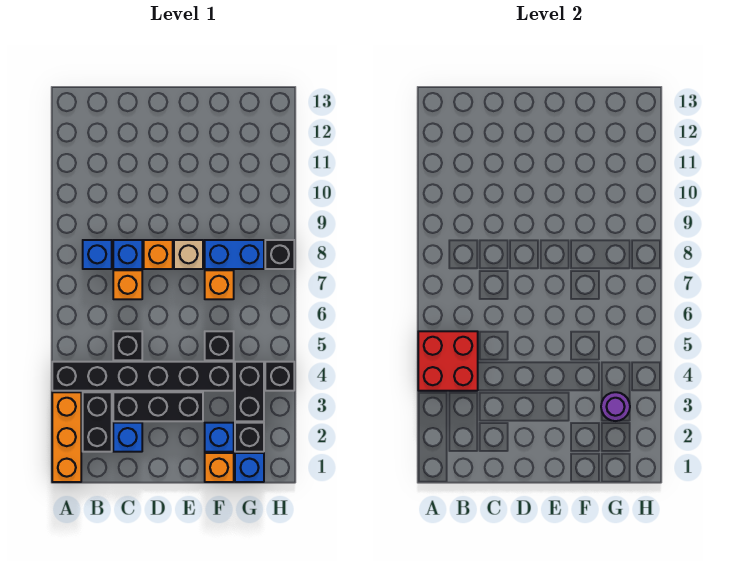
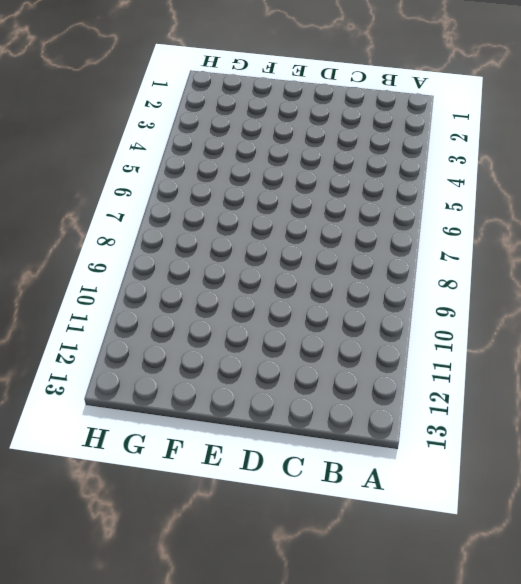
none -> orange 1x3 brick [52,392,81,482]
none -> black 1x6 brick [52,362,234,391]
none -> black 1x2 brick [83,392,112,452]

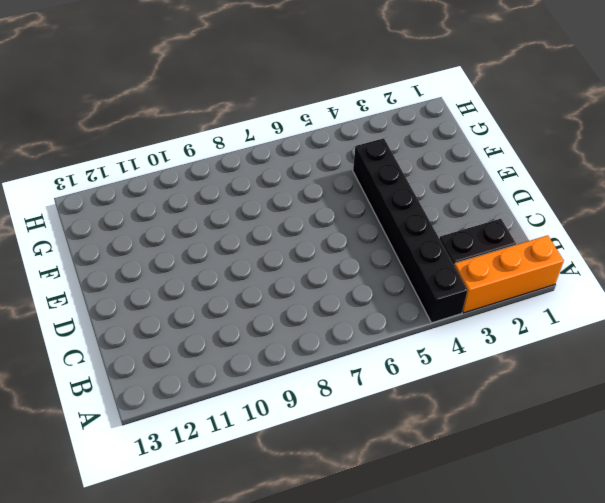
none -> blue 1x1 brick [83,240,112,269]
none -> blue 1x1 brick [113,423,142,452]
none -> black 1x3 brick [113,392,203,421]

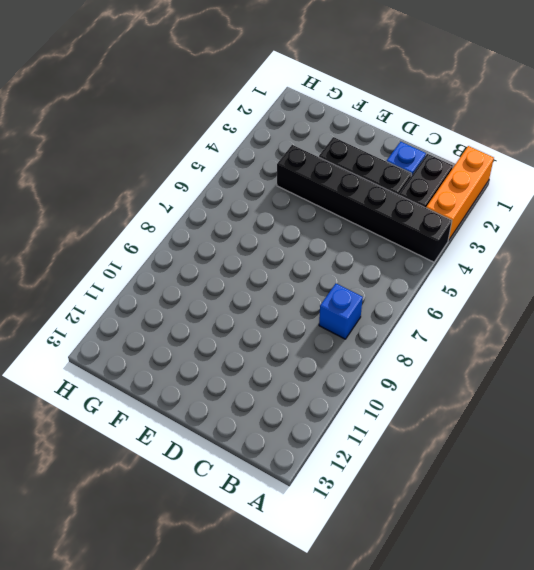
none -> black 1x1 brick [113,331,142,360]
none -> orange 1x1 brick [113,270,142,299]
none -> blue 1x1 brick [113,240,142,269]

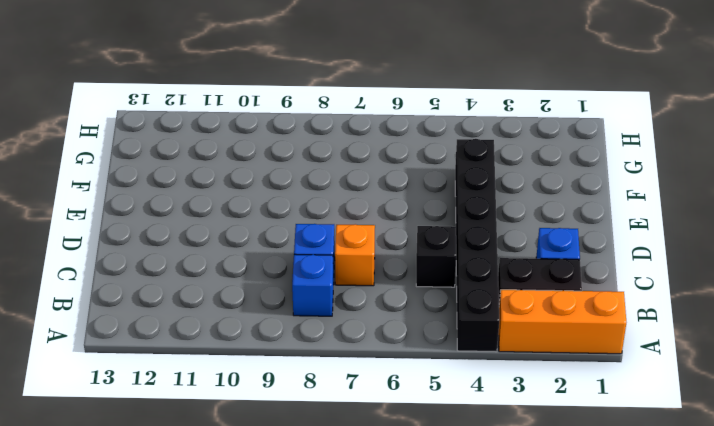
none -> black 1x3 brick [113,392,203,421]
none -> orange 1x1 brick [144,240,173,269]
none -> tan 1x1 brick [174,240,203,269]

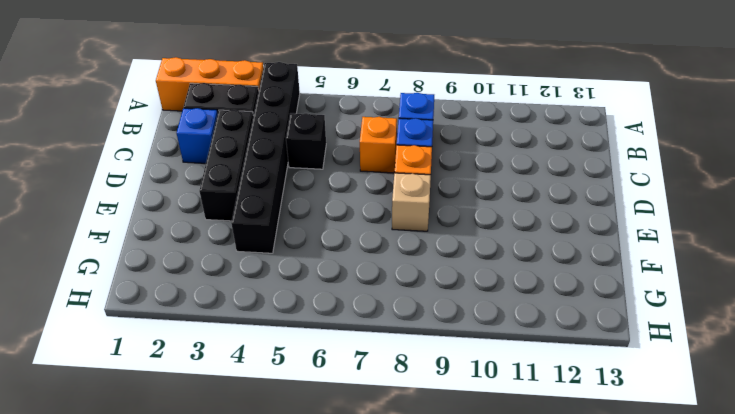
none -> orange 1x1 brick [205,453,234,482]
none -> blue 1x1 brick [205,423,234,452]
none -> black 1x1 brick [205,331,234,360]

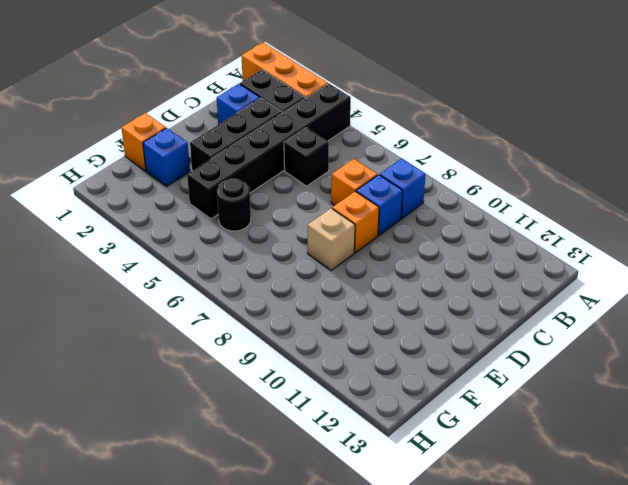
black 1x1 round brick [217,178,251,231] -> black 1x1 brick [205,331,234,360]
none -> orange 1x1 brick [205,270,234,299]
none -> blue 1x2 brick [205,240,264,269]
none -> blue 1x1 brick [235,453,264,482]

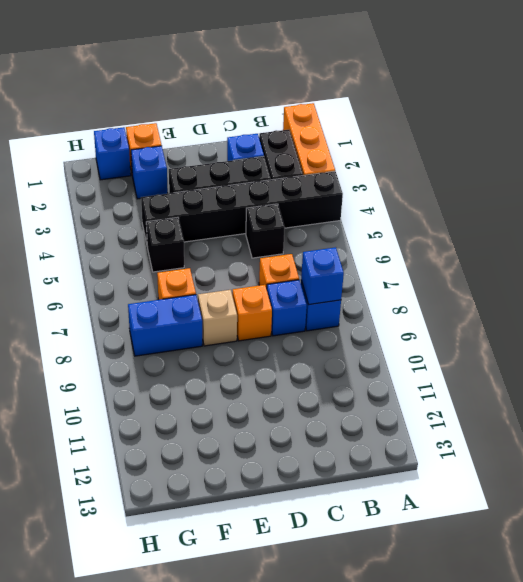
blue 1x1 brick [301,247,344,305] -> none
none -> black 1x1 brick [235,423,264,452]
none -> black 1x2 brick [235,362,264,421]
none -> black 1x1 brick [265,362,294,391]

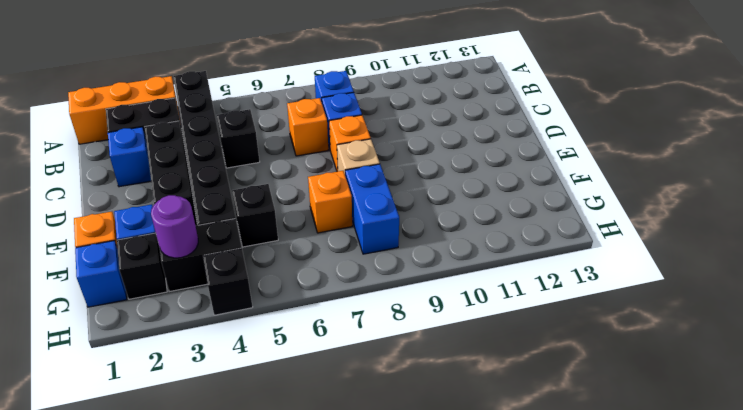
none -> black 1x1 brick [265,240,294,269]
none -> red 2x2 brick [418,331,478,391]

